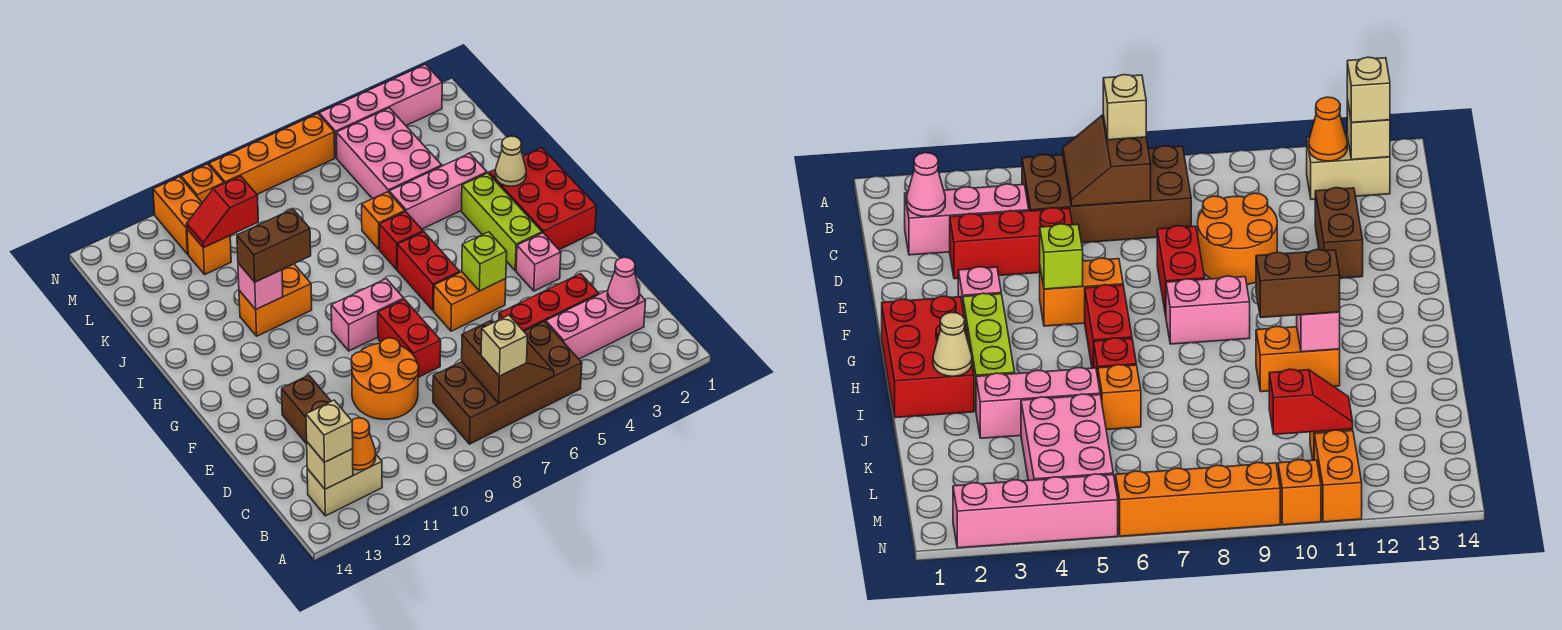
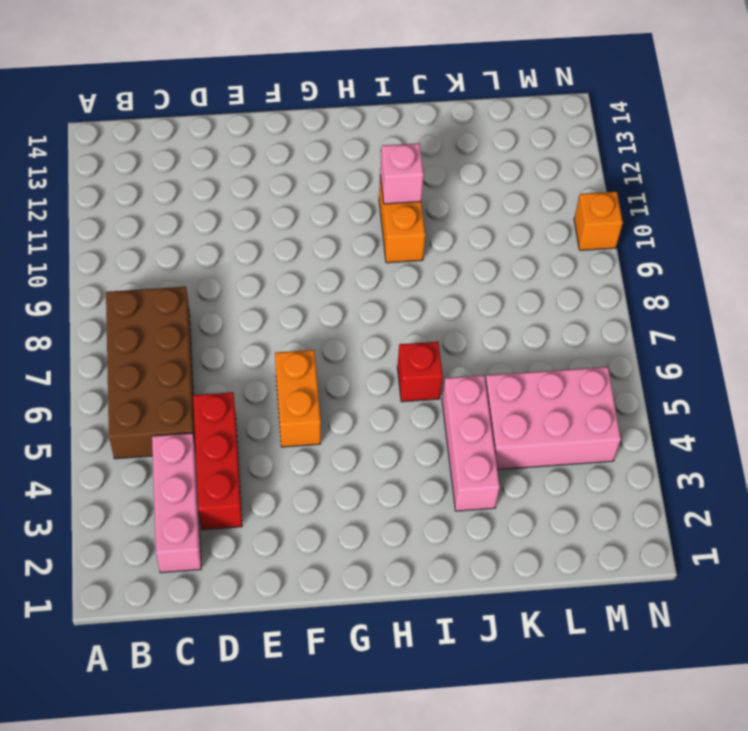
none -> tan 1x2 brick [307,455,382,516]
none -> orange 2x2 round brick [351,338,419,419]
none -> brown 1x2 brick [282,375,331,444]
none -> red 1x2 brick [378,299,441,377]

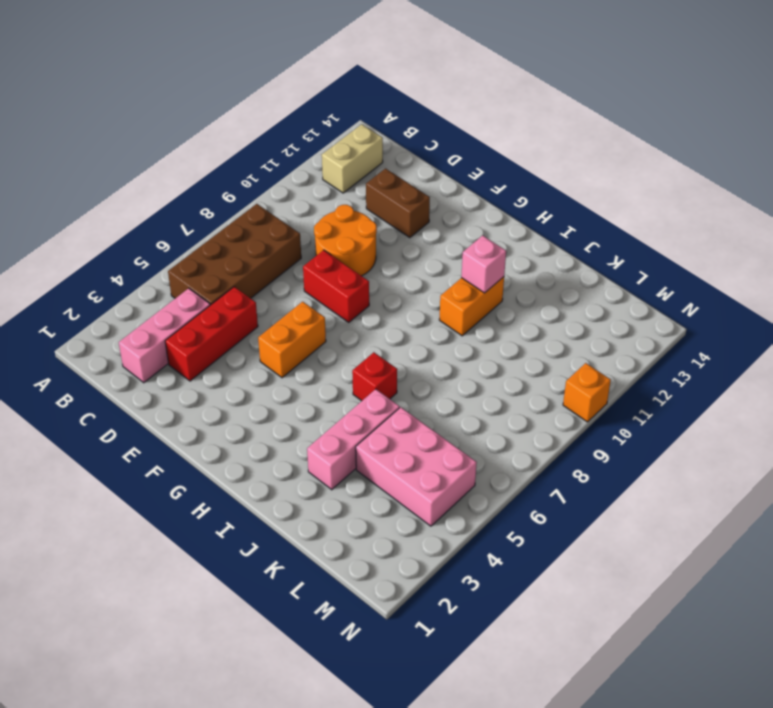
none -> pink 1x1 brick [516,233,561,291]
none -> red 2x3 brick [489,148,596,250]
none -> lime 1x3 brick [462,173,542,271]
none -> red 1x2 brick [397,232,460,310]

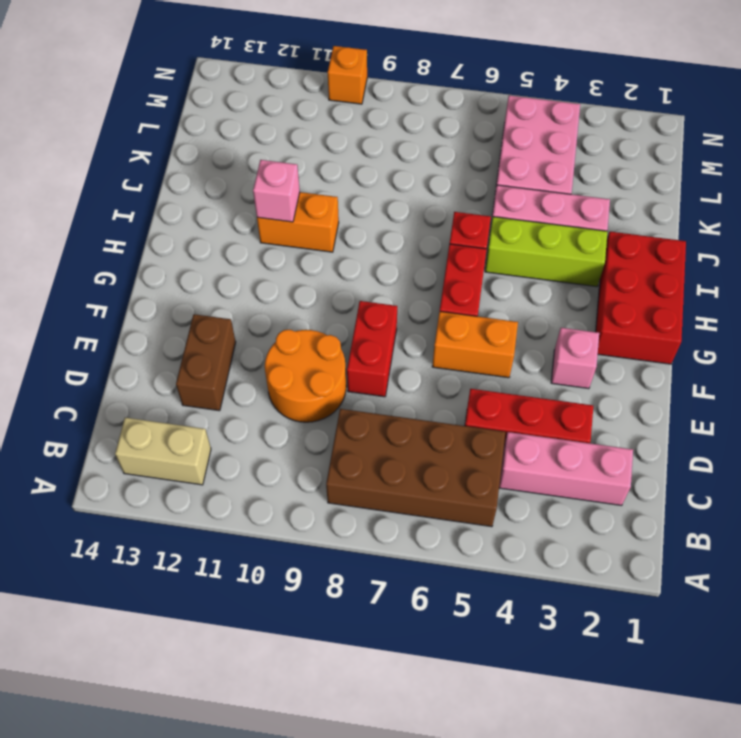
lime 1x3 brick [485,217,607,287] -> lime 1x3 brick turned to [462,173,542,271]
none -> pink 1x2 brick [331,279,404,351]
none -> orange 1x1 brick [362,192,405,249]
none -> orange 1x1 brick [187,229,231,274]
none -> orange 1x2 brick [153,177,202,254]

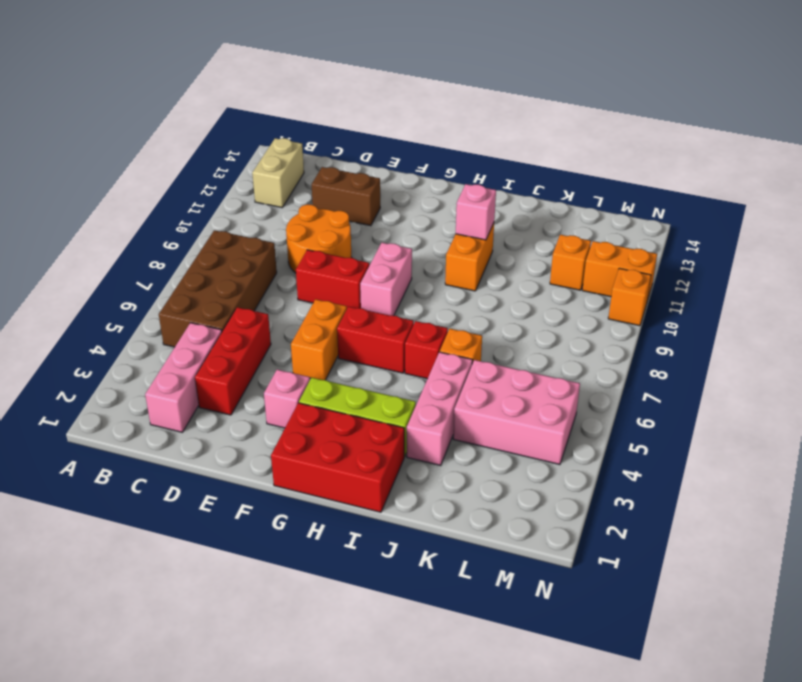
none -> pink 1x4 brick [319,64,442,158]
none -> orange 1x4 brick [209,114,335,194]
none -> brown 2x2 slope [462,321,554,403]
none -> orange 1x1 cone [352,418,376,470]

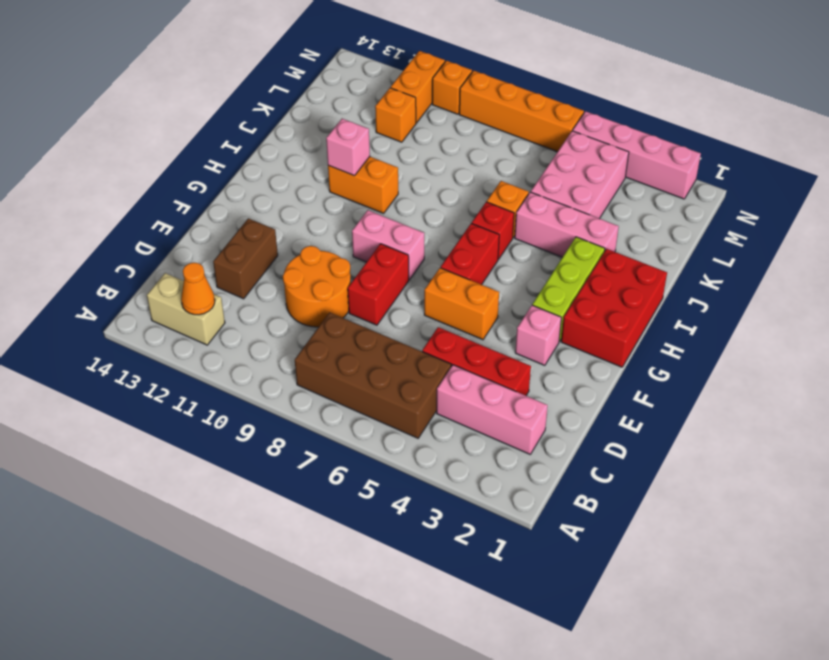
none -> brown 2x2 slope [462,321,554,403]
none -> tan 1x1 brick [307,442,353,489]
none -> pink 1x1 cone [607,257,640,308]
none -> lime 1x1 brick [462,232,507,291]

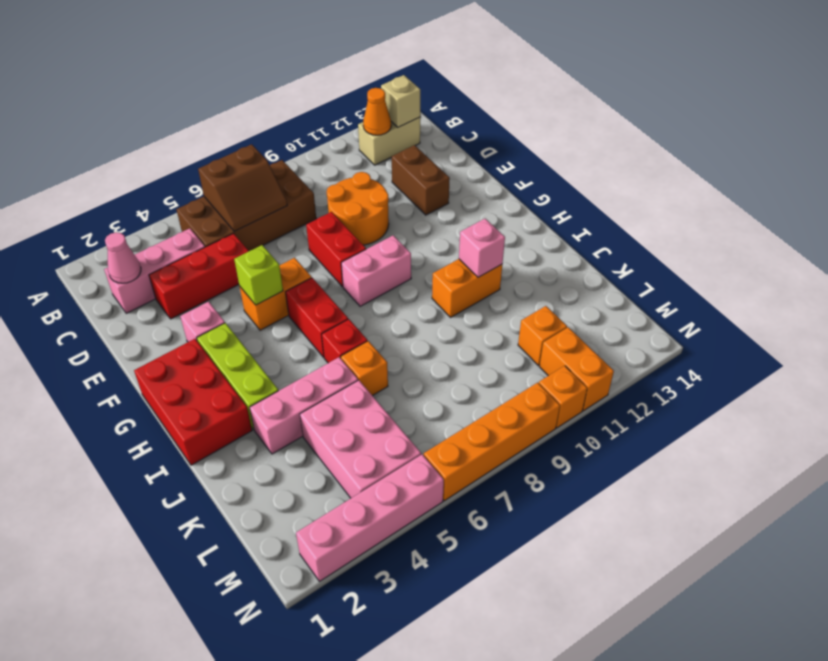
brown 2x2 slope [198,144,287,231] -> brown 2x2 slope turned to [462,321,554,403]
none -> tan 1x1 cone [495,136,526,186]
none -> red 1x2 slope [187,176,258,248]
none -> tan 1x1 brick [481,315,528,376]
none -> tan 1x1 brick [306,400,353,462]

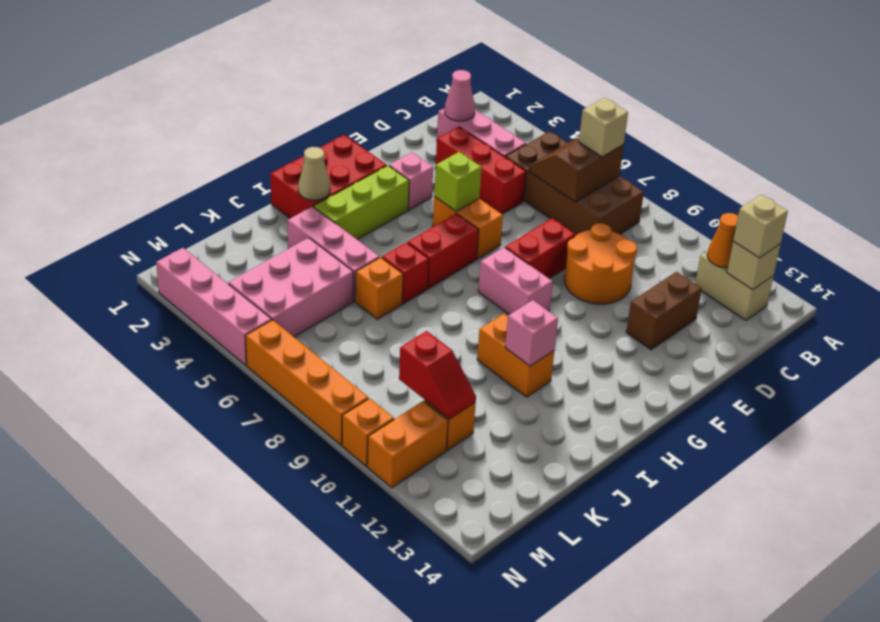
none -> brown 1x2 brick [237,209,311,282]

